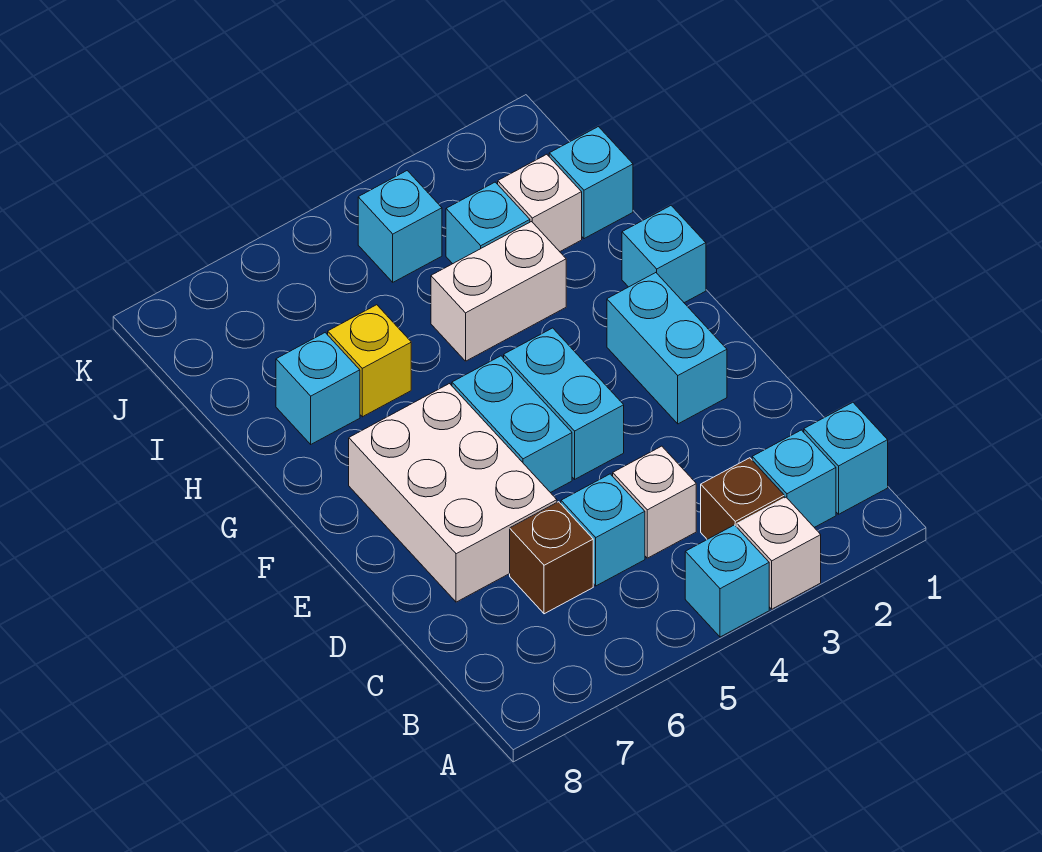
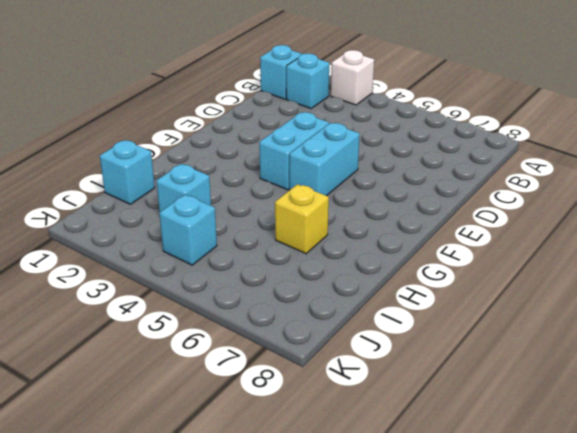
none -> cyan 1x1 brick [685,525,769,637]
none -> brown 1x1 brick [701,458,784,539]
none -> white 1x1 brick [613,446,696,558]

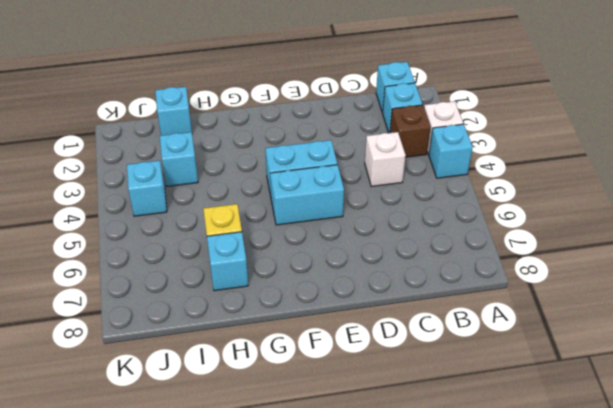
none -> cyan 1x1 brick [561,474,645,586]
none -> brown 1x1 brick [510,502,593,614]
none -> white 2x3 brick [349,384,557,602]

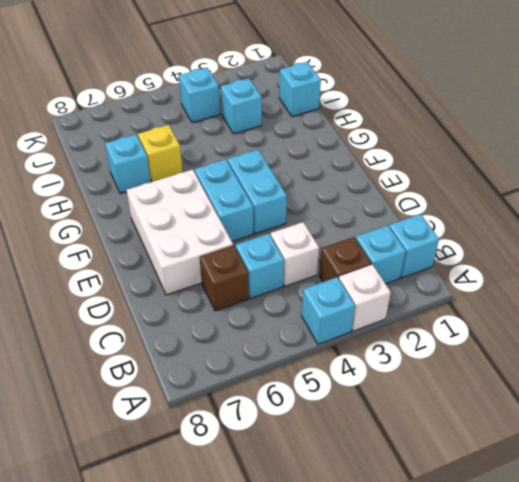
none -> cyan 1x2 brick [607,273,727,424]
none -> cyan 1x1 brick [622,206,706,303]
none -> white 1x2 brick [431,222,566,361]

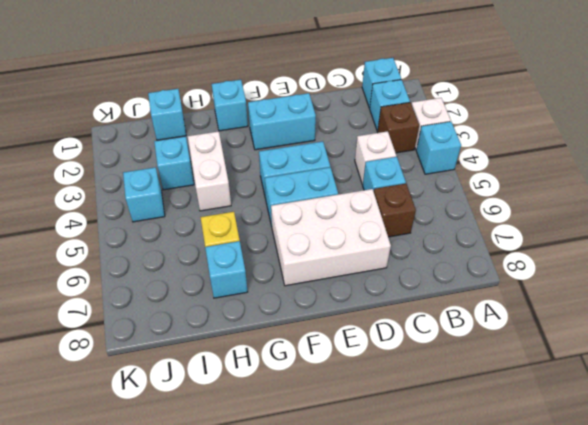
none -> white 1x1 brick [498,154,582,252]

